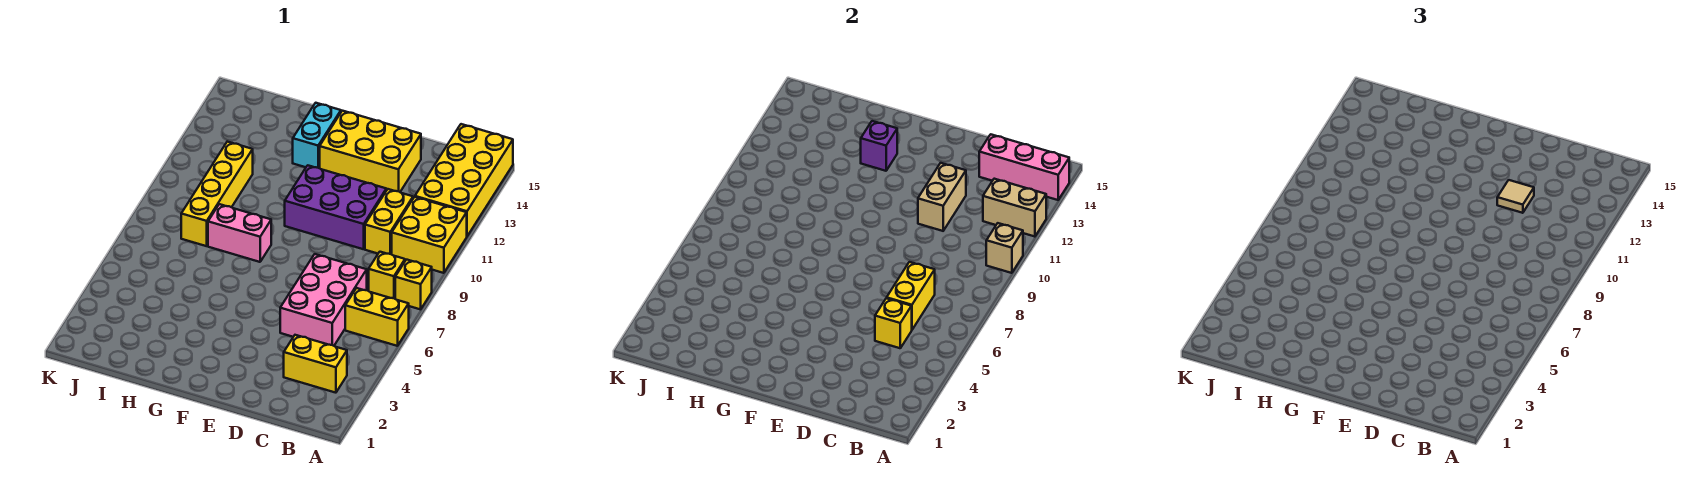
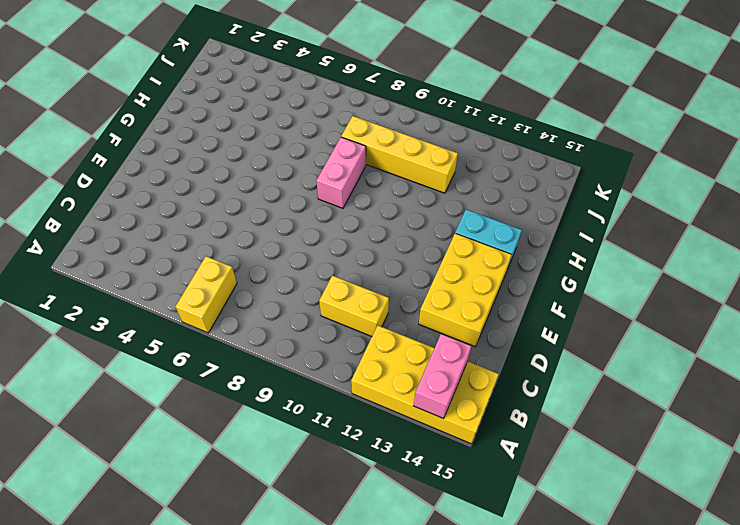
pink 1x2 brick [414,334,471,419] -> pink 1x3 brick [979,134,1069,200]
none -> yellow 1x1 brick [395,260,432,309]
none -> yellow 2x2 brick [392,197,467,273]
none -> yellow 1x2 brick [284,335,347,393]

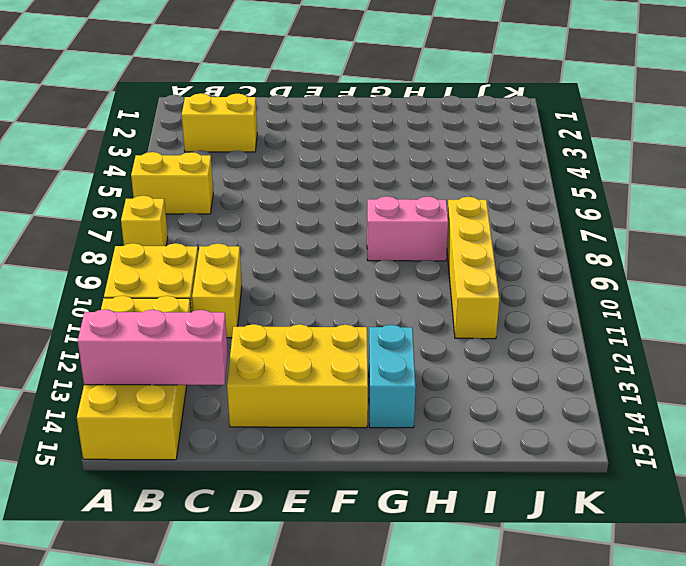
none -> yellow 1x1 brick [369,252,405,299]
none -> pink 2x3 brick [280,254,367,346]
none -> purple 2x3 brick [285,165,386,249]

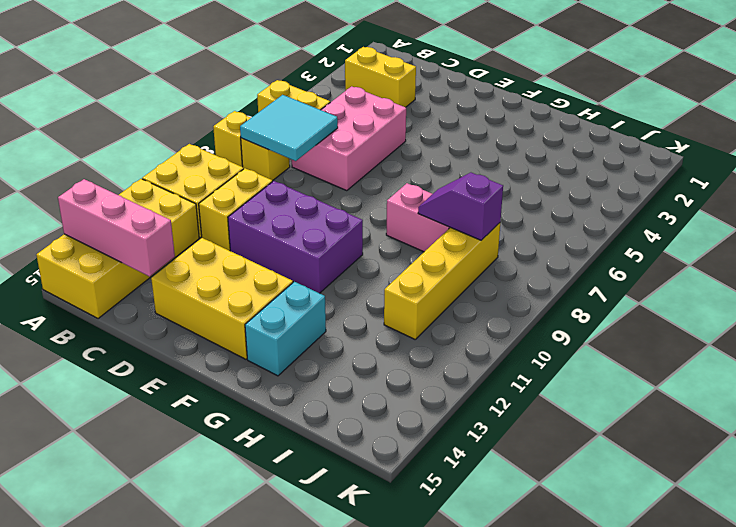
cyan 2x2 tile [240,95,338,161] -> yellow 1x2 brick [887,262,935,330]
purple 1x2 slope [418,173,503,240] -> none
none -> tan 1x1 brick [986,223,1023,273]
none -> tan 1x2 brick [983,179,1046,237]
none -> yellow 1x1 brick [875,298,912,348]

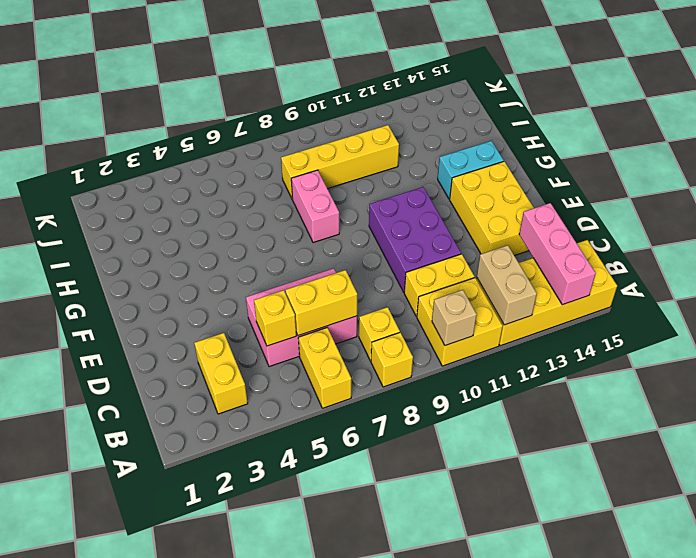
none -> tan 1x2 brick [918,163,966,231]
none -> purple 1x1 brick [861,121,897,171]
none -> tan 1x1 tile [1497,180,1534,213]

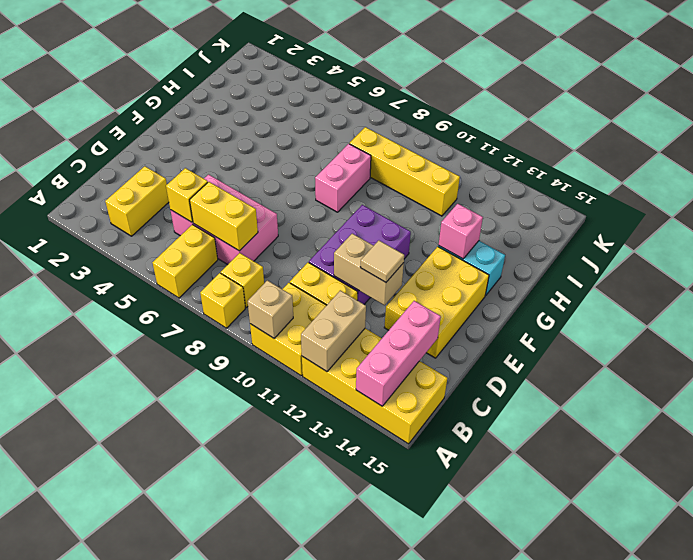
pink 1x1 brick [439,204,483,259] -> purple 1x1 brick [861,121,897,171]

